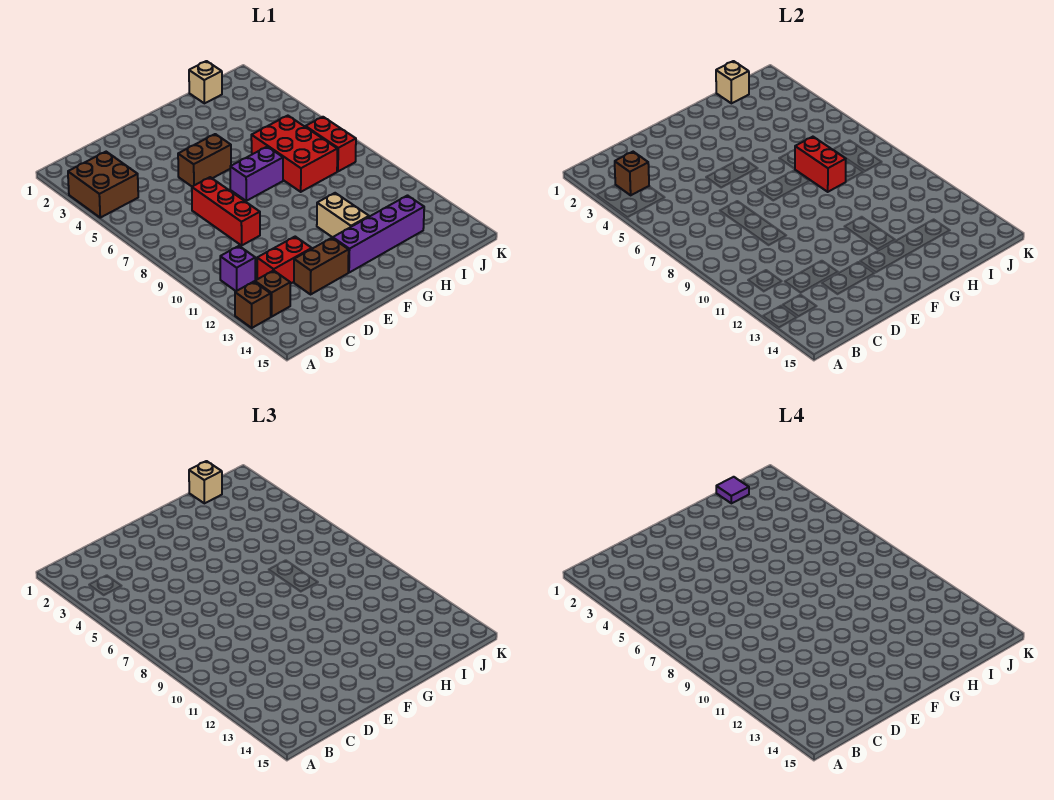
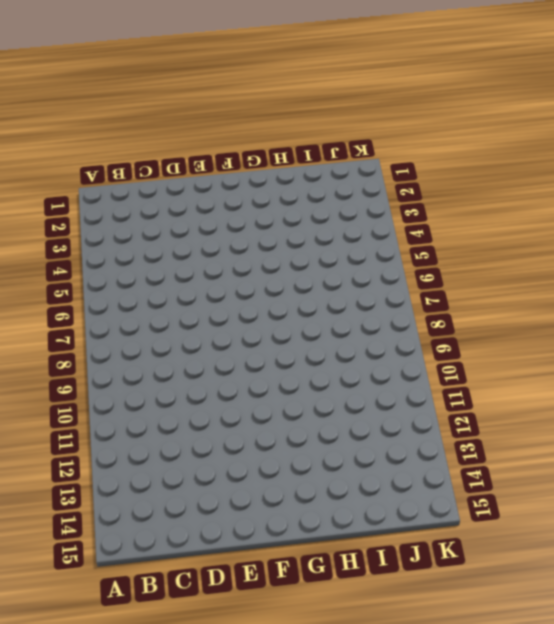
none -> brown 2x2 brick [68,152,138,218]
none -> brown 1x1 brick [235,282,271,328]
none -> purple 1x1 brick [220,246,255,291]

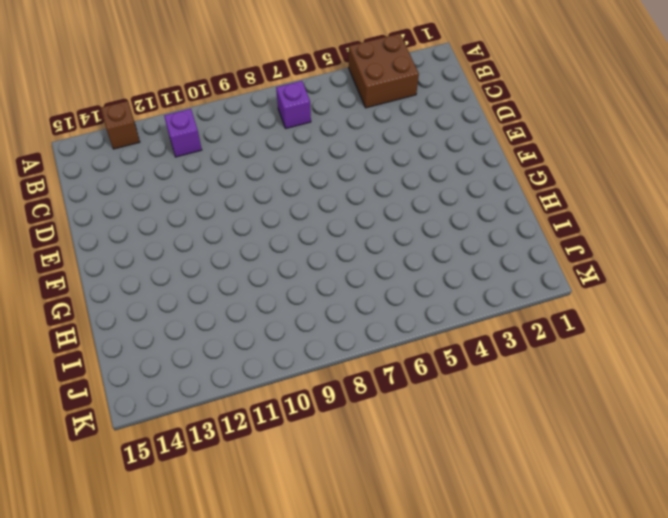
purple 1x1 brick [276,81,311,129] -> none
none -> brown 1x1 brick [255,270,290,317]
none -> red 1x2 brick [257,237,312,284]
none -> red 1x3 brick [192,177,260,245]

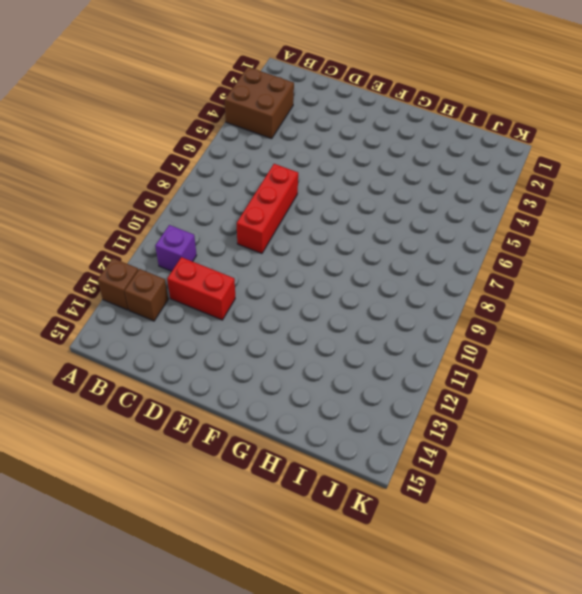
none -> brown 1x2 brick [294,238,349,294]
none -> brown 1x2 brick [178,134,231,186]
none -> purple 1x2 brick [230,147,283,201]

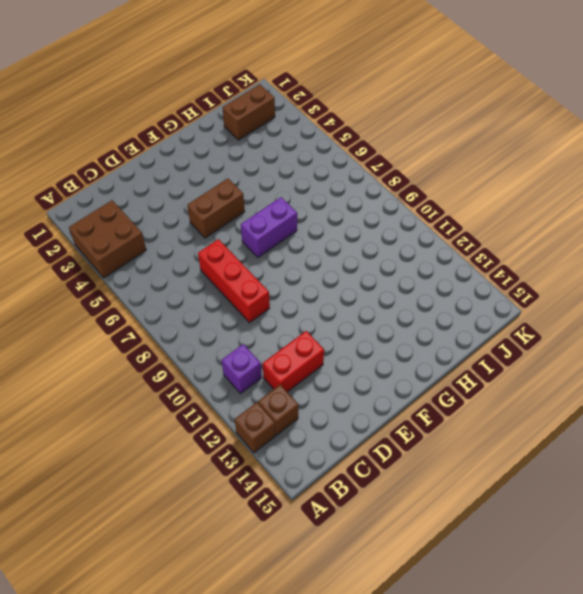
brown 1x2 brick [222,84,275,140] -> brown 1x2 brick moved to [294,238,349,294]
none -> purple 1x4 brick [333,196,424,273]
none -> tan 1x2 brick [317,193,369,237]
none -> red 2x3 brick [251,116,337,192]

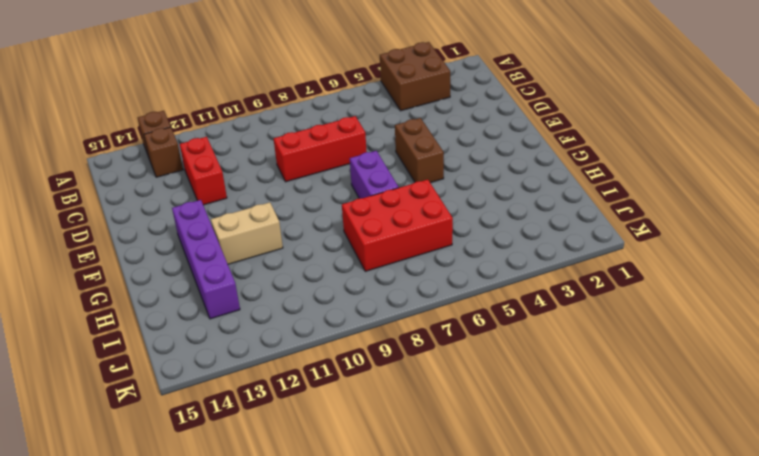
none -> purple 1x1 brick [220,246,255,291]
none -> brown 1x2 brick [294,238,349,294]
none -> tan 1x1 brick [189,61,222,103]

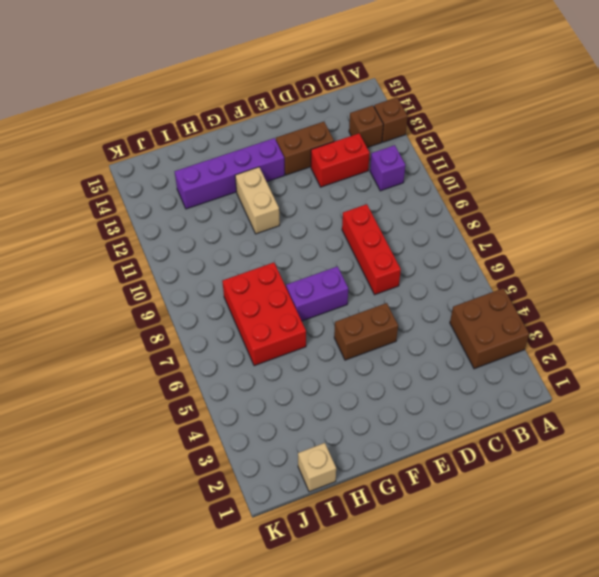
none -> red 1x2 brick [305,117,356,171]
none -> brown 1x1 brick [615,152,649,195]
none -> red 1x2 brick [795,137,846,192]

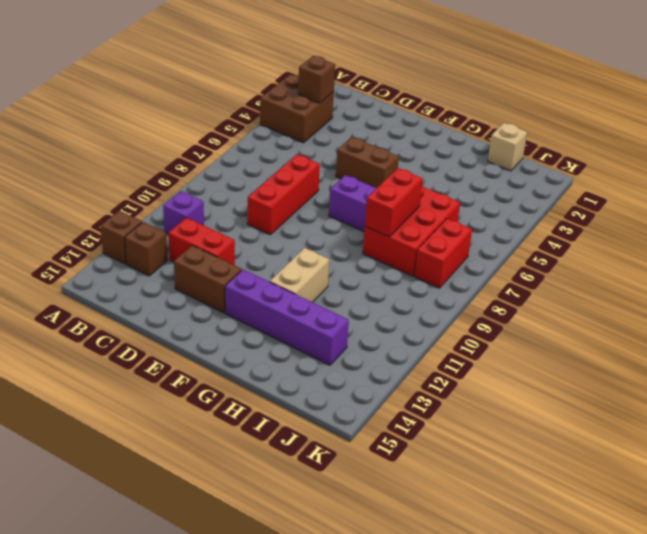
none -> tan 1x1 brick [716,61,749,103]
none -> tan 1x1 brick [189,461,222,503]
none -> purple 1x1 tile [716,477,749,503]

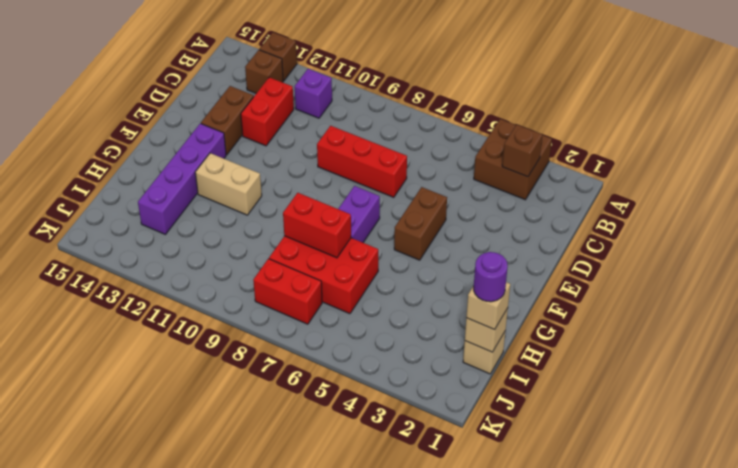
purple 1x1 round brick [474,252,508,302] -> purple 1x1 tile [716,477,749,503]

